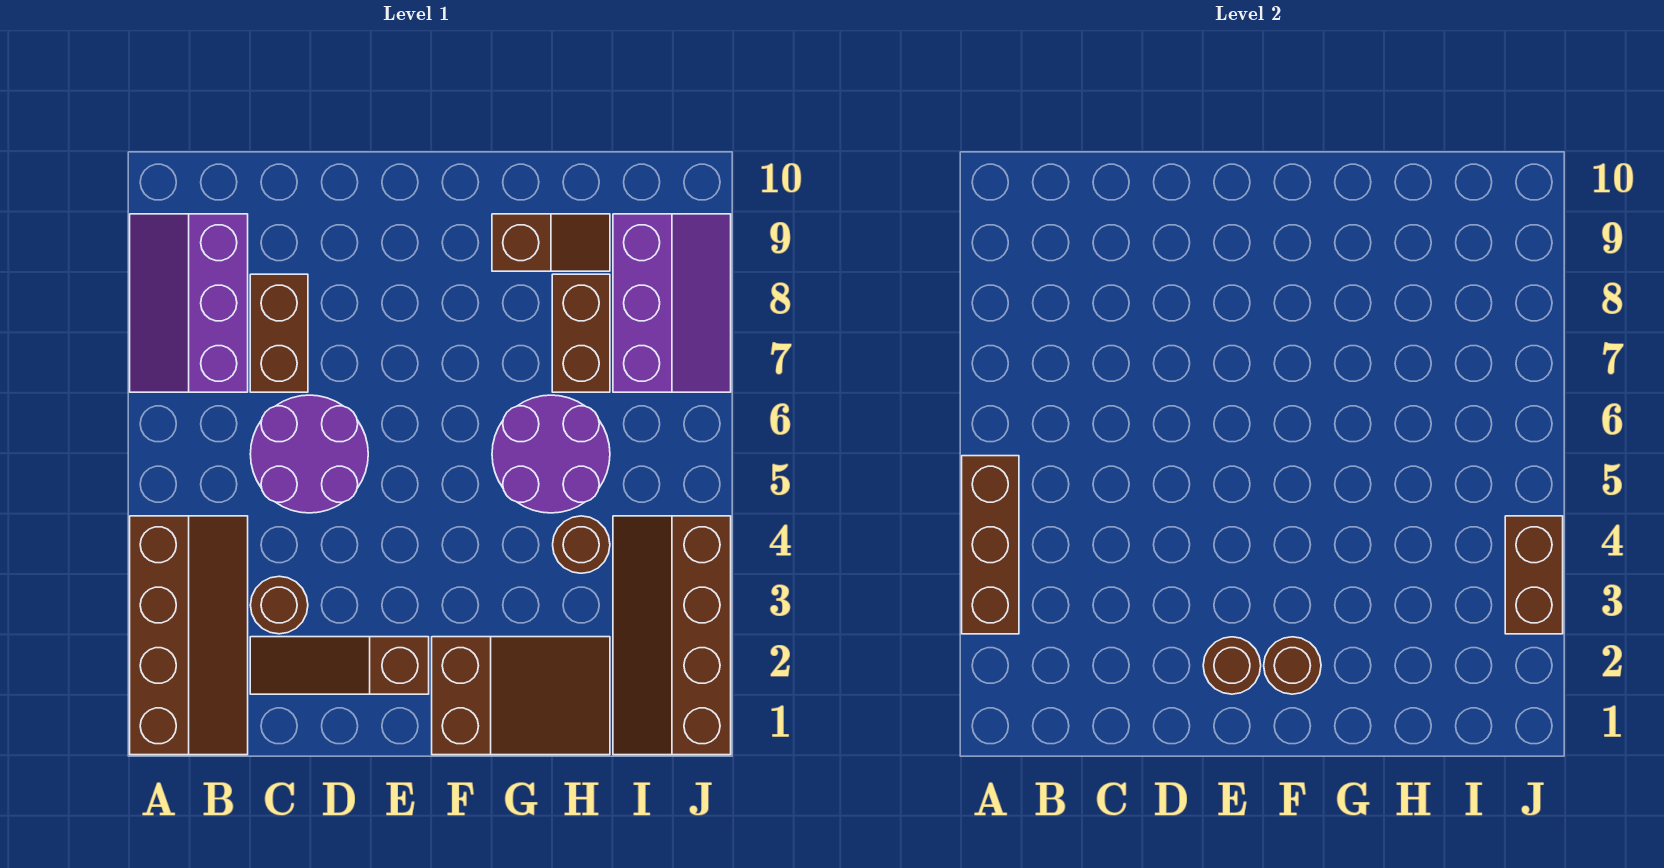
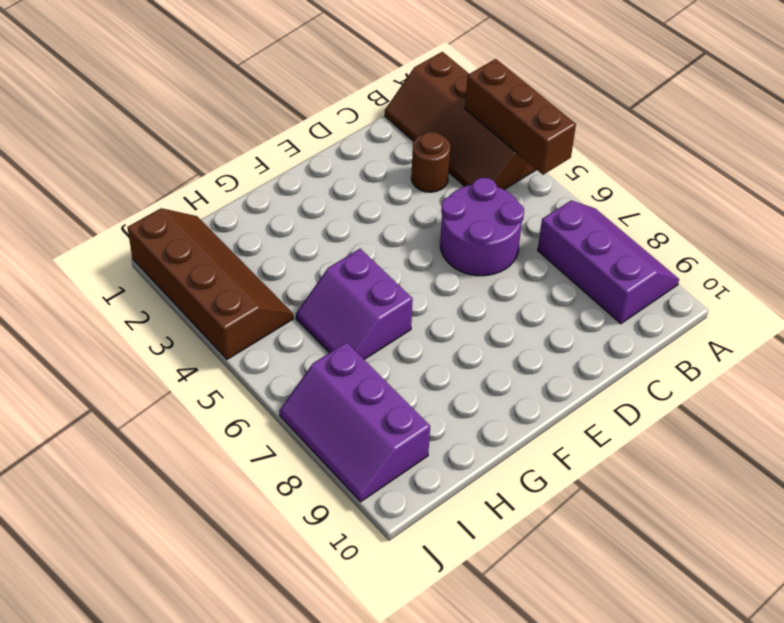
purple 2x2 slope [296,249,413,359] -> purple 2x2 round brick [492,395,610,513]
none -> brown 1x3 slope [250,637,429,694]
none -> brown 1x2 brick [250,274,308,392]
none -> brown 2x3 slope [432,637,610,755]

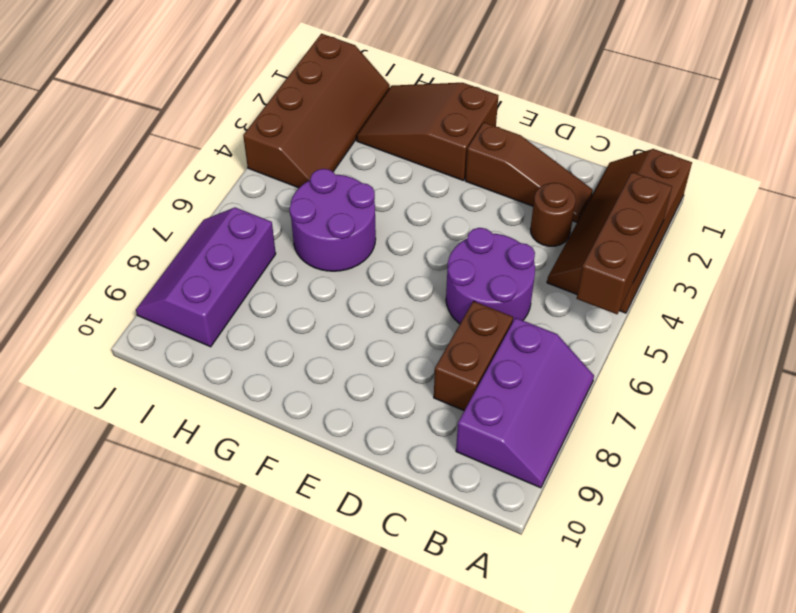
none -> brown 1x2 slope [492,214,610,271]
none -> brown 1x1 round brick [553,516,610,573]
none -> brown 1x2 brick [552,274,610,392]

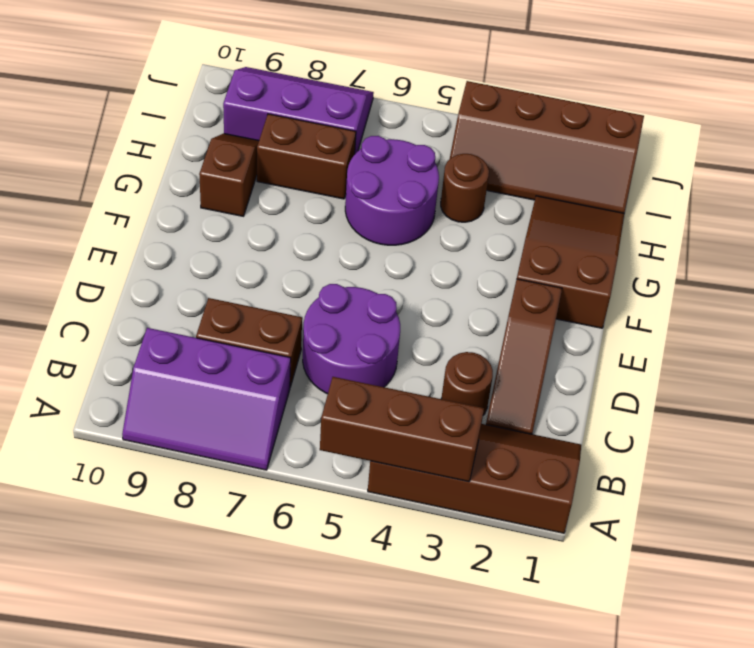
none -> brown 1x1 round brick [1203,637,1261,694]
none -> brown 1x1 round brick [1264,637,1321,694]
none -> brown 1x2 brick [1505,516,1563,634]

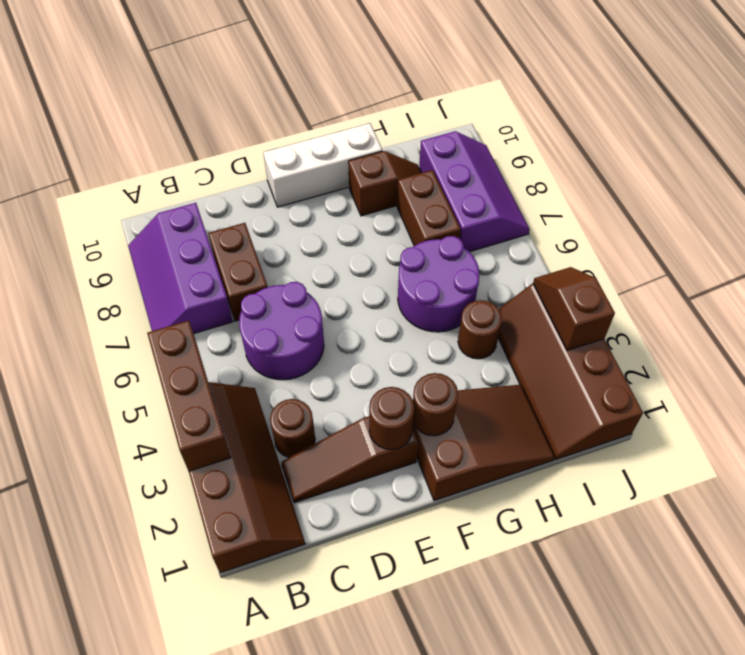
white 1x3 brick [263,123,382,207] -> none
brown 1x2 slope [533,267,615,350] -> brown 1x2 brick [1505,516,1563,634]

